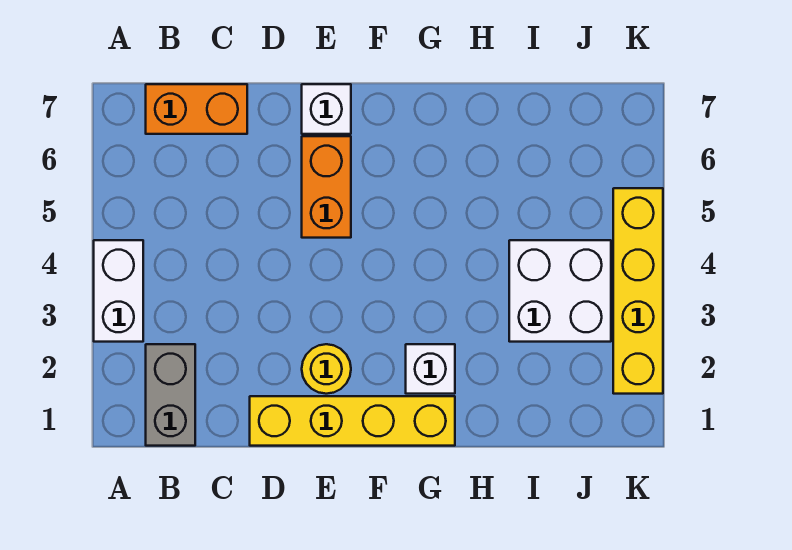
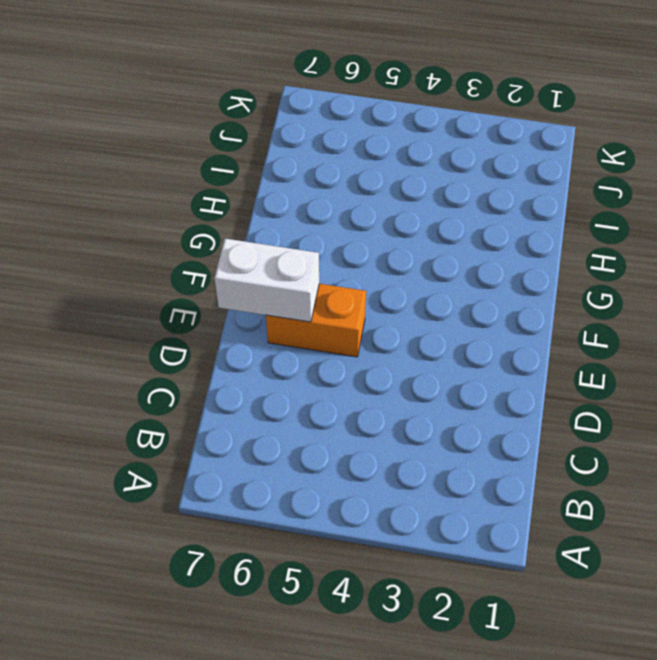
white 1x2 brick [214,239,319,322] -> white 1x2 brick moved to [94,240,143,342]
none -> grey 1x2 brick [146,344,195,446]
none -> orange 1x2 brick [146,84,247,134]

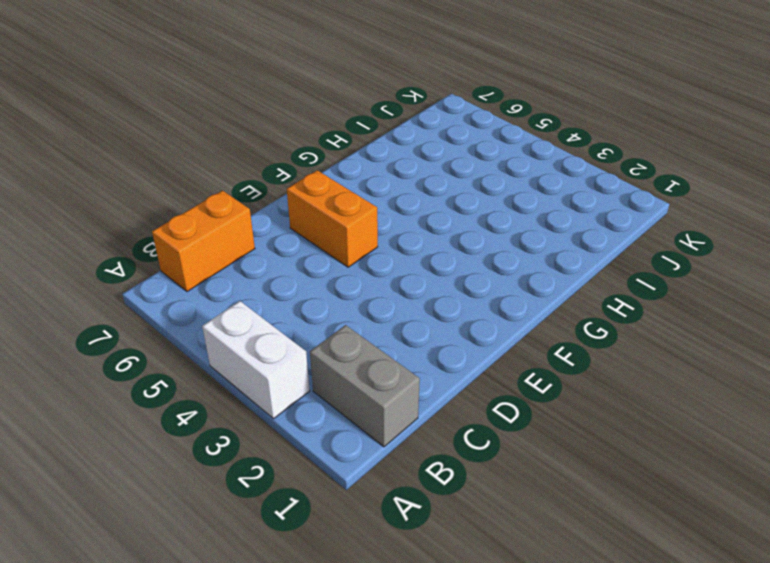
none -> yellow 1x4 brick [250,396,455,446]
none -> yellow 1x1 round brick [302,344,351,394]

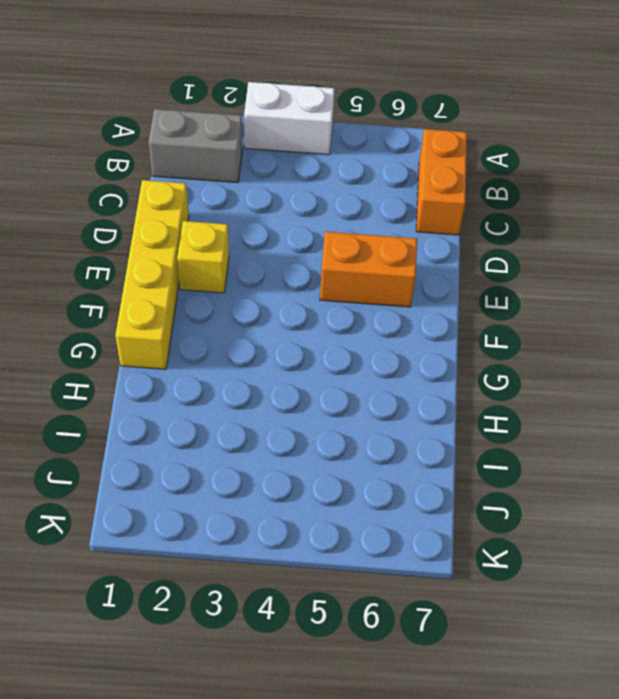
yellow 1x1 brick [177,221,229,293] -> yellow 1x1 round brick [302,344,351,394]
none -> white 1x1 brick [302,84,351,134]
none -> white 1x1 brick [406,344,455,394]

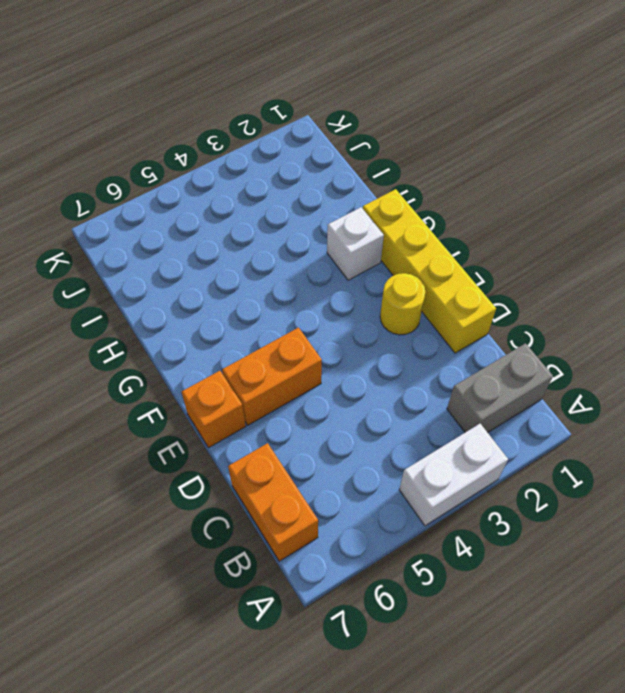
orange 1x1 brick [182,371,246,448] -> white 1x1 brick [302,84,351,134]
none -> white 2x2 brick [509,240,611,342]
none -> yellow 1x4 brick [613,188,663,394]

